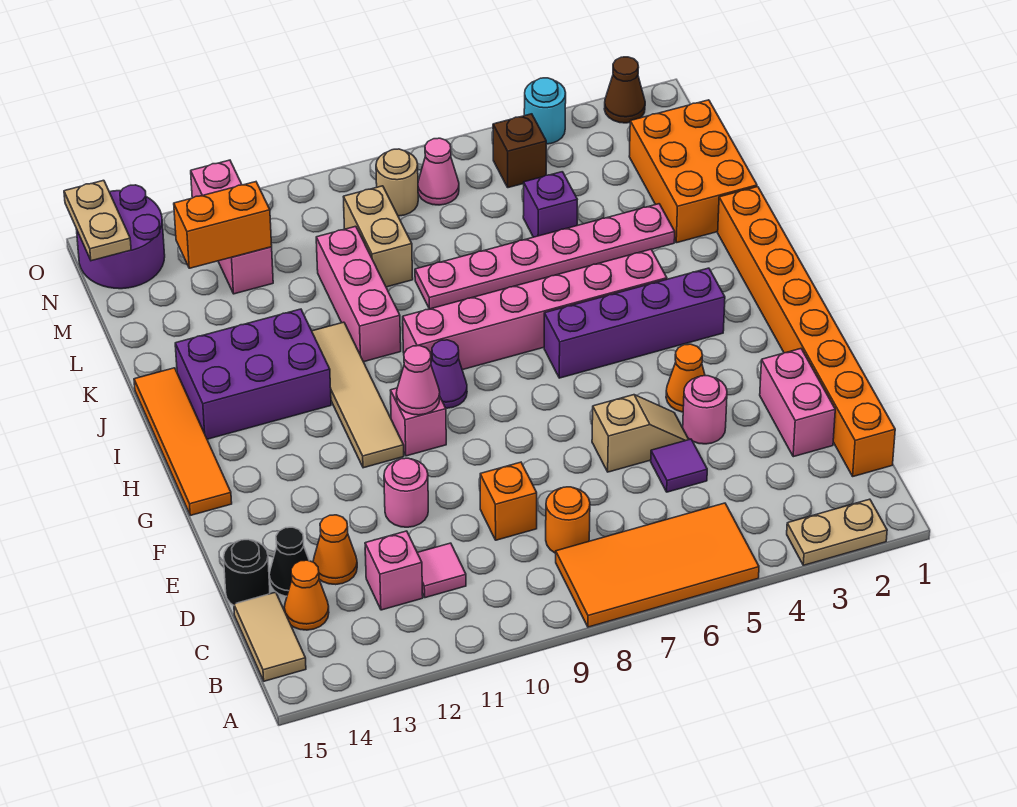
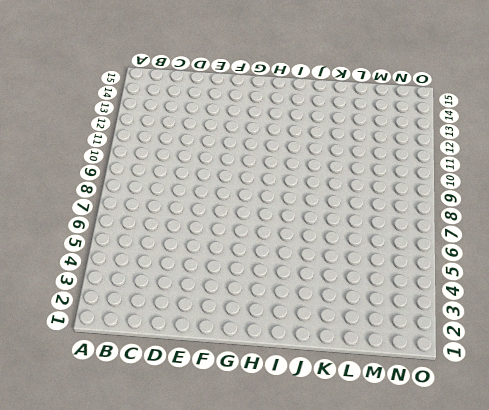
none -> tan 1x2 plate [787,499,887,565]
none -> orange 2x4 tile [556,503,759,627]
none -> tan 1x2 tile [234,592,306,681]
none -> orange 1x8 brick [718,187,895,476]

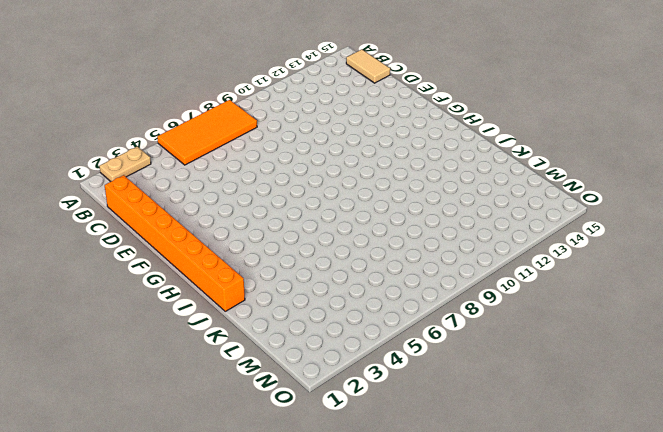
none -> orange 1x1 round brick [546,487,590,553]
none -> pink 1x1 tile [417,543,466,598]
none -> pink 1x1 brick [365,531,423,610]
none -> orange 1x1 cone [284,560,329,630]

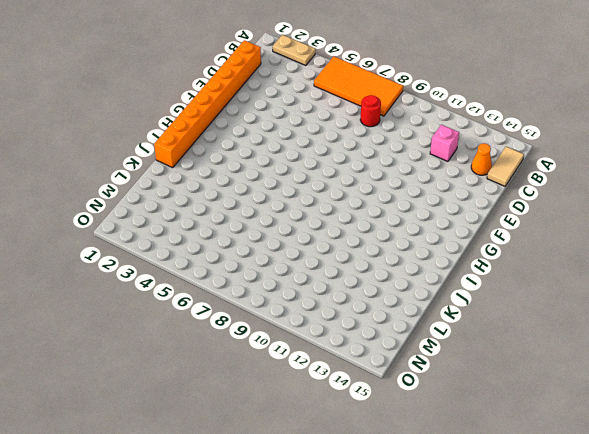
red 1x1 round brick [360,95,381,127] -> orange 1x1 round brick [546,487,590,553]
none -> pink 1x1 tile [417,543,466,598]
none -> pink 1x2 brick [760,349,835,457]
none -> purple 1x1 tile [651,439,707,492]
none -> orange 1x1 brick [480,462,537,540]

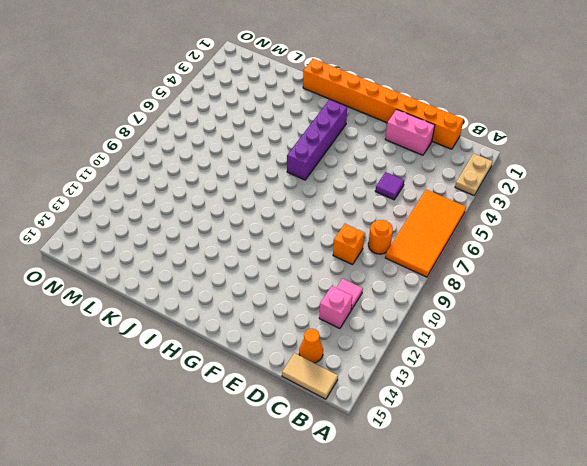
none -> orange 1x1 cone [313,515,357,585]
none -> black 1x1 cone [269,527,309,596]
none -> black 1x1 round brick [224,540,270,605]
none -> pink 1x1 round brick [683,376,727,444]

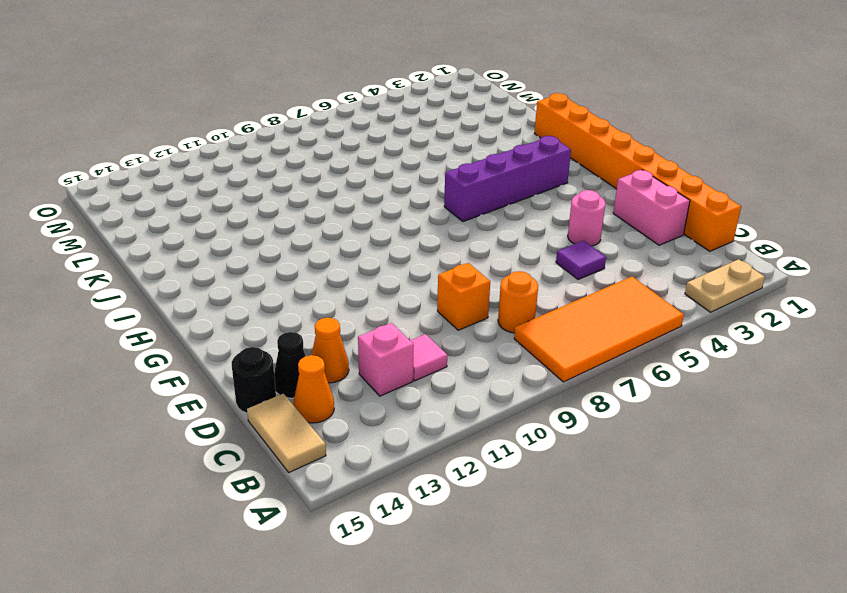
none -> tan 1x2 slope [592,395,689,472]
none -> pink 1x1 round brick [384,458,428,527]
none -> orange 1x1 cone [666,344,705,412]
none -> pink 1x1 brick [390,388,446,456]

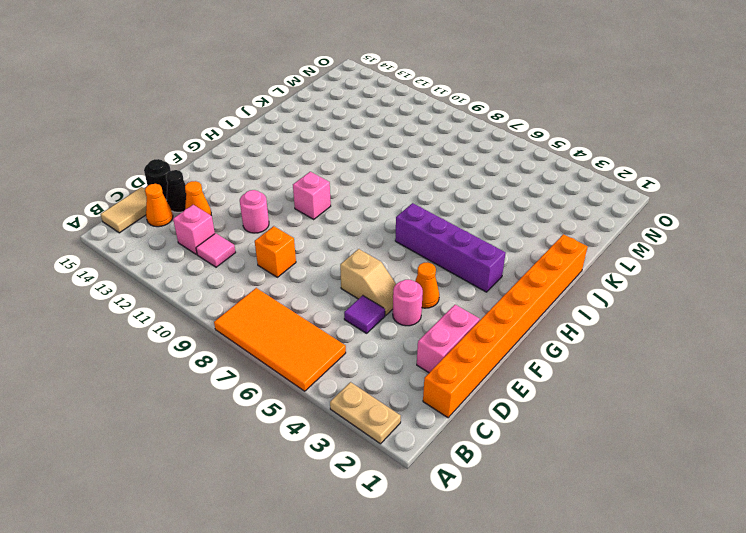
none -> orange 1x1 round brick [546,487,590,553]
none -> tan 1x4 tile [312,322,404,468]
none -> orange 1x4 tile [134,368,232,515]
none -> purple 1x1 cone [431,340,467,408]

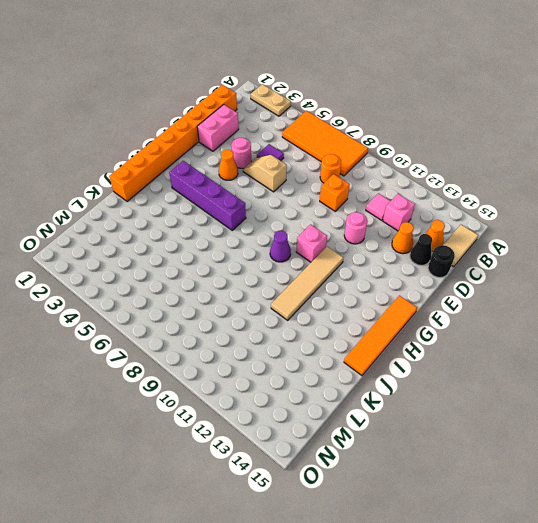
none -> pink 1x6 brick [403,249,667,370]
none -> purple 2x3 brick [175,309,331,439]
none -> pink 1x3 brick [316,226,401,362]
none -> orange 2x3 brick [629,100,757,243]

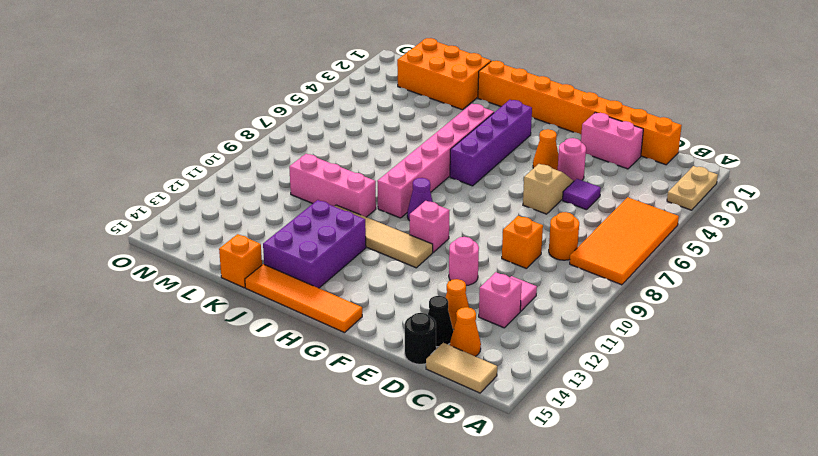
orange 1x1 brick [219,234,262,288] -> none
none -> pink 1x6 plate [415,204,675,309]
none -> purple 1x1 brick [523,172,577,237]
none -> tan 1x2 brick [344,186,413,287]
none -> pink 1x3 brick [191,160,273,294]

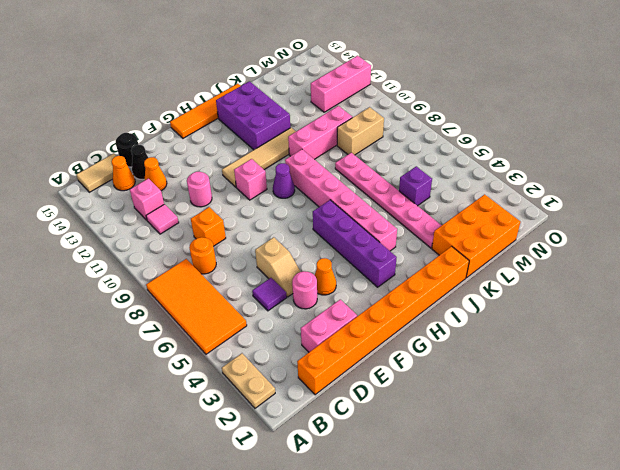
none -> brown 1x1 brick [493,114,546,188]
none -> pink 1x1 cone [418,138,459,205]
none -> tan 1x1 round brick [376,149,418,216]
none -> purple 2x2 round brick [76,185,165,289]

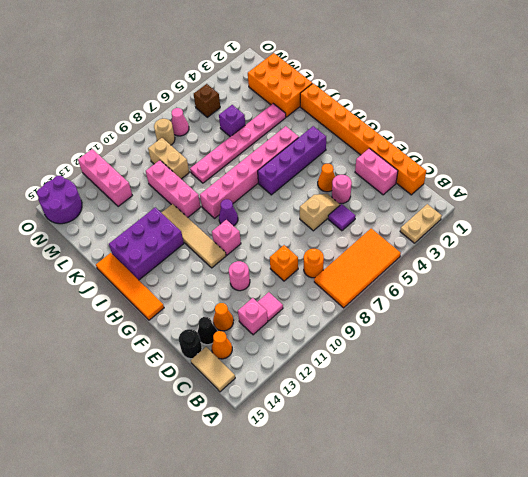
none -> brown 1x1 cone [604,57,645,123]
none -> cyan 1x1 round brick [524,78,566,144]
none -> pink 1x1 cone [396,346,440,415]
none -> orange 1x2 brick [174,182,272,268]

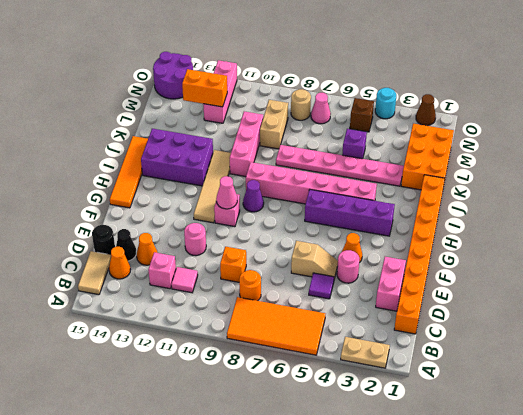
none -> tan 1x2 plate [64,180,131,261]

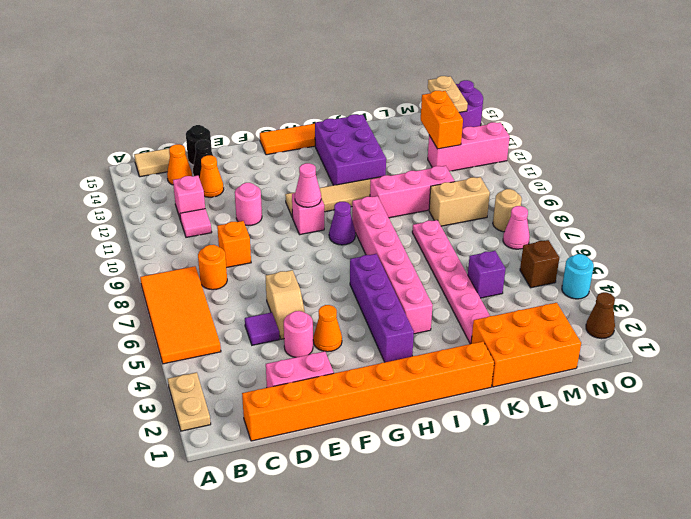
tan 1x2 plate [428,76,468,112] -> tan 1x2 plate turned to [64,180,131,261]

